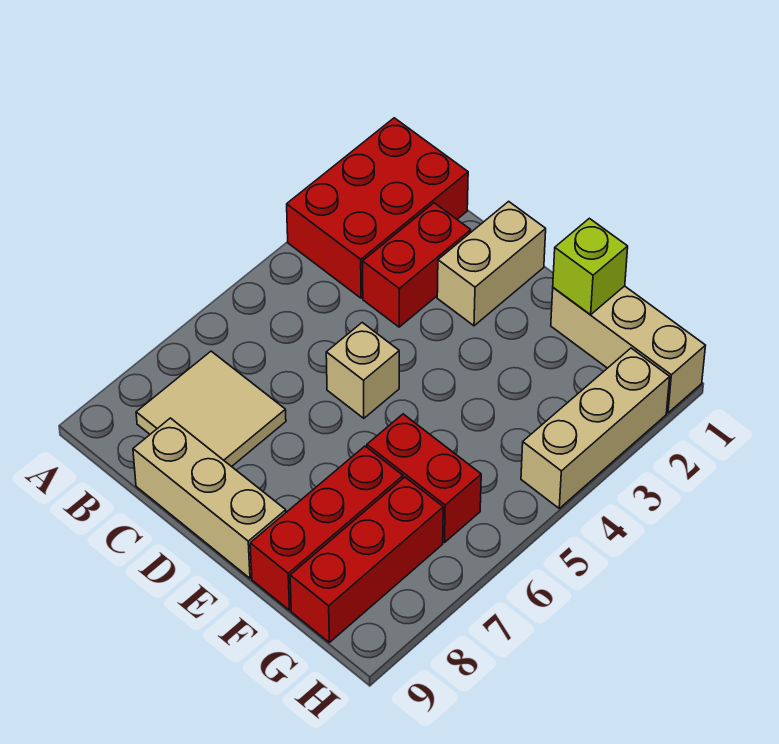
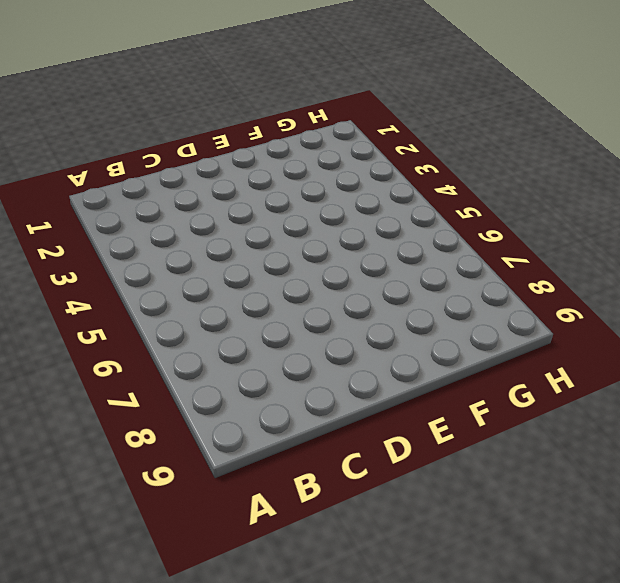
none -> red 2x3 brick [287,118,468,298]
none -> tan 2x2 tile [136,351,286,467]
none -> red 1x2 brick [363,203,471,327]

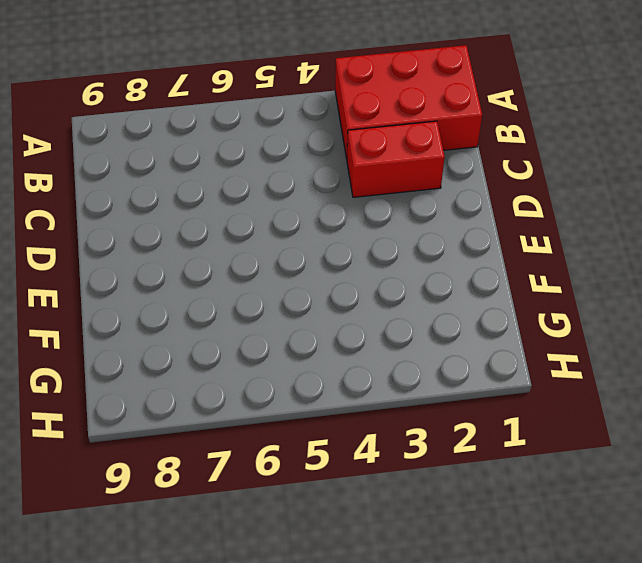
none -> tan 2x2 tile [136,351,286,467]
none -> tan 1x3 brick [133,418,286,578]
none -> tan 1x2 brick [437,201,546,326]

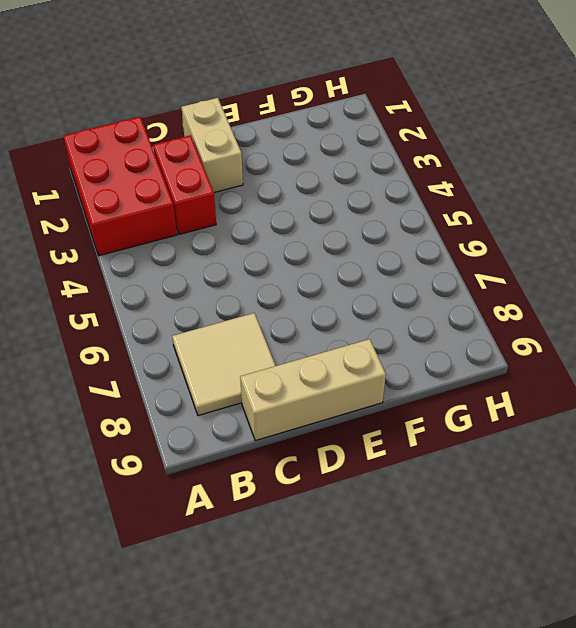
none -> tan 1x1 brick [326,323,399,418]
none -> tan 1x3 brick [551,286,706,413]
none -> red 1x2 brick [367,414,481,543]

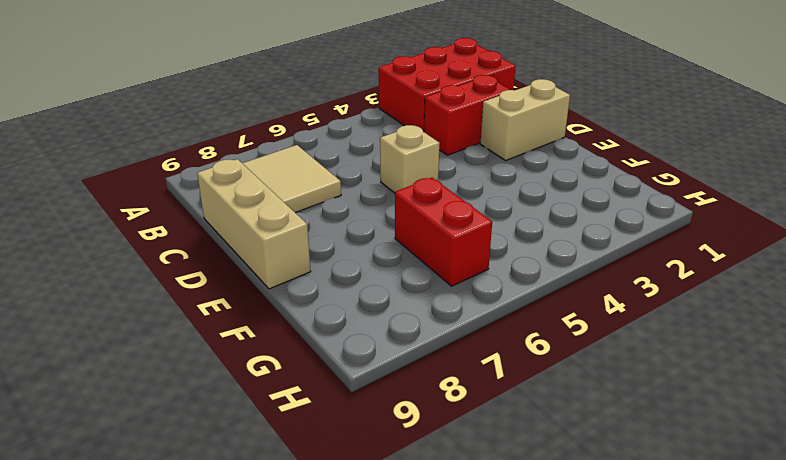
none -> tan 1x3 brick [551,286,706,413]
none -> red 1x3 brick [250,446,403,610]
none -> red 1x3 brick [290,477,443,642]

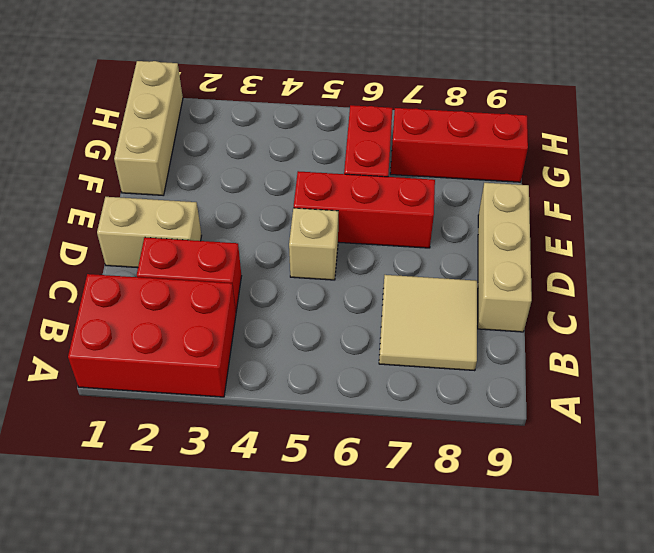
red 1x3 brick [294,171,435,248] -> red 1x3 brick moved to [250,446,403,610]
none -> tan 1x3 brick [521,348,670,508]
none -> lime 1x1 brick [553,218,628,315]

